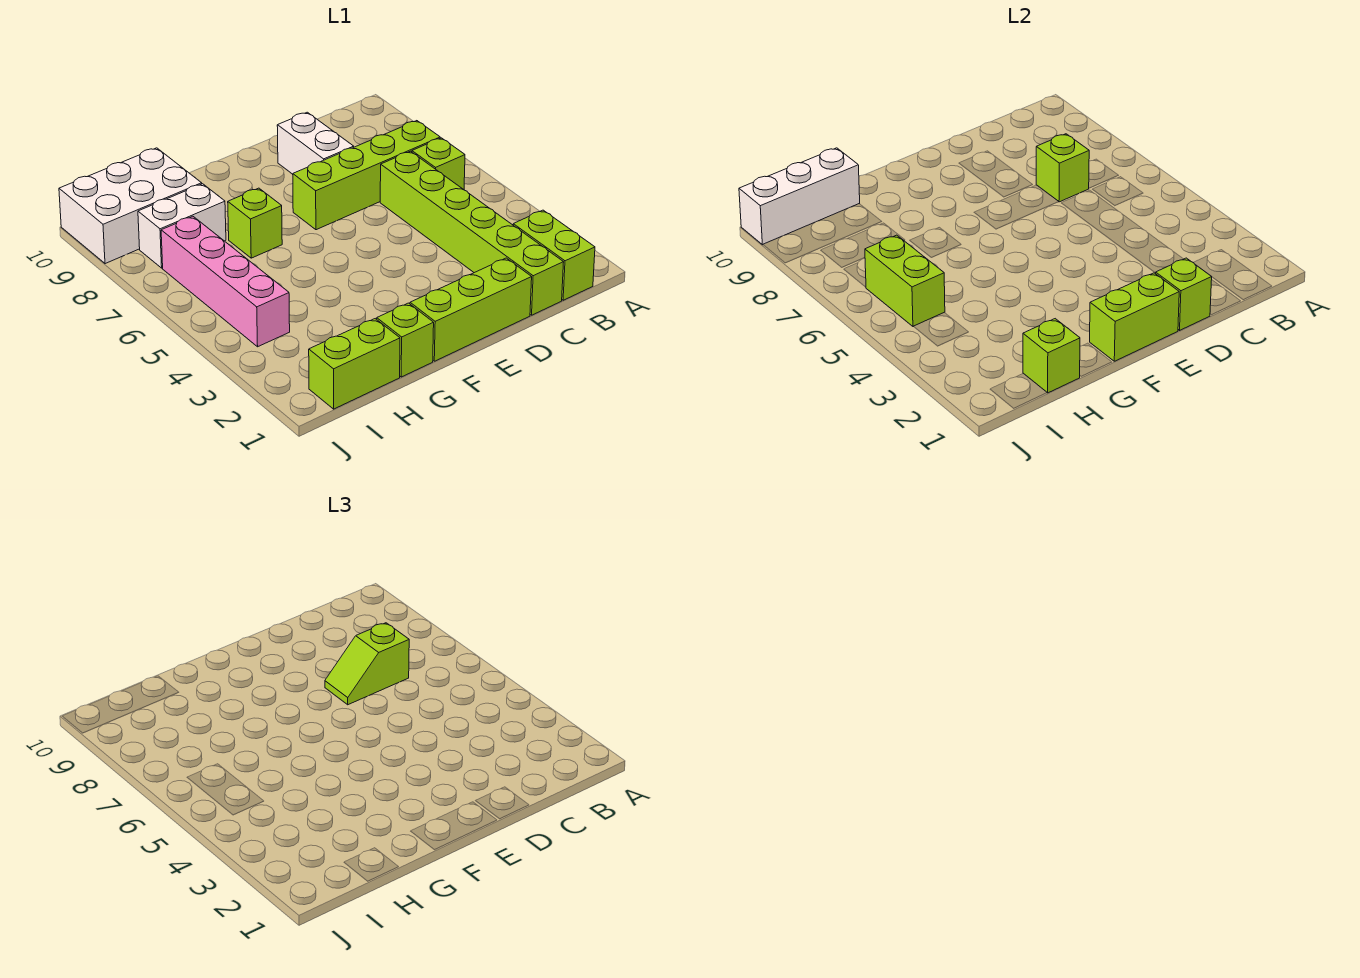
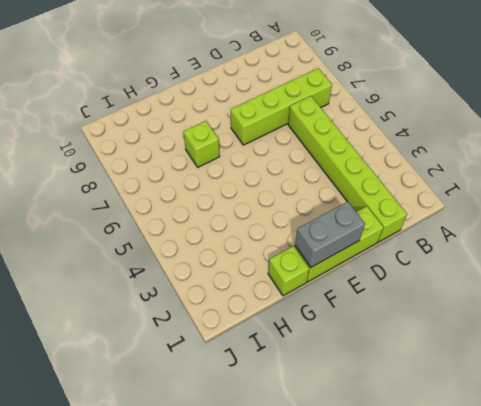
grey 1x2 brick [295,202,365,267] -> lime 1x2 brick [1090,273,1179,361]
none -> lime 1x2 brick [513,210,595,300]
none -> lime 1x1 brick [412,138,465,190]
none -> white 1x2 brick [277,112,354,174]

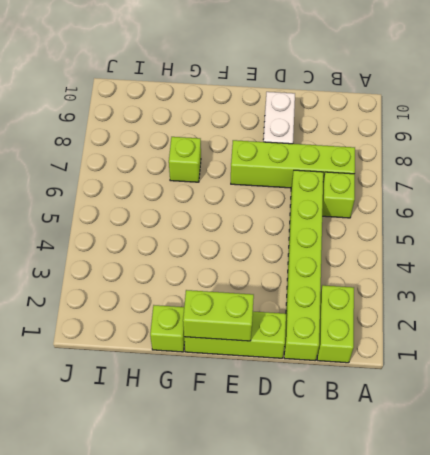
none -> lime 1x2 brick [309,319,400,409]
none -> white 1x2 brick [138,184,226,268]
none -> white 2x3 brick [59,148,202,264]

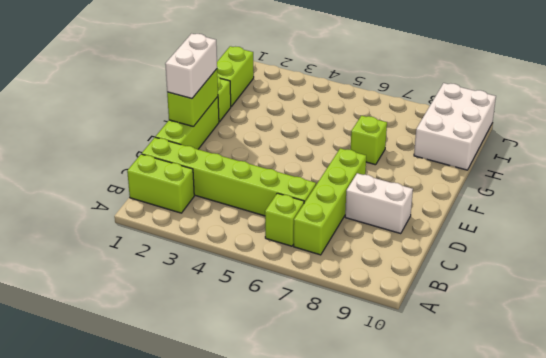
white 1x2 brick [165,34,217,99] -> white 1x2 brick moved to [138,184,226,268]
none -> pink 1x4 brick [161,216,290,347]
none -> lime 1x1 brick [1036,134,1089,202]
none -> lime 1x1 brick [1156,258,1212,330]

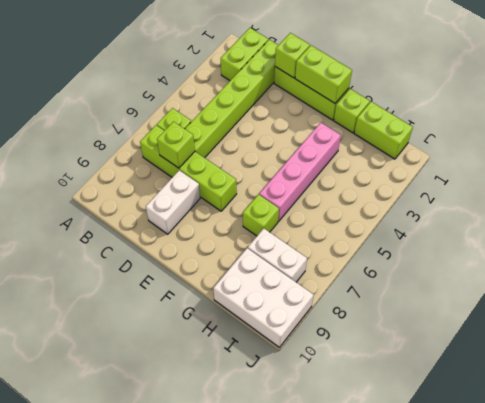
pink 1x4 brick [259,123,341,221] -> pink 1x4 brick moved to [161,216,290,347]
none -> lime 1x1 brick [1023,319,1080,393]
none -> white 1x3 brick [739,148,860,245]
none -> lime 1x2 brick [865,235,945,327]

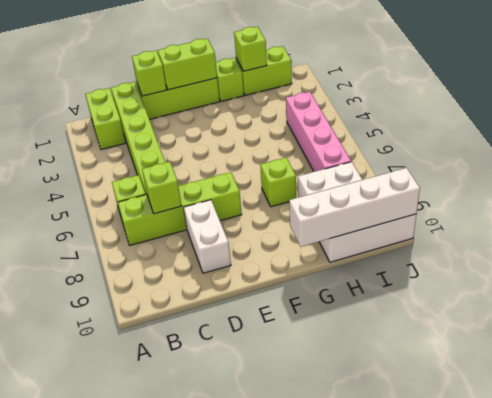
white 1x4 brick [289,168,420,247] -> white 1x3 brick [739,148,860,245]
none -> lime 1x2 brick [865,235,945,327]
none -> lime 1x2 slope [325,623,409,705]

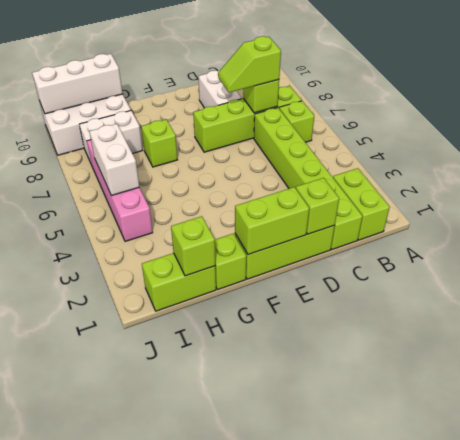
white 1x2 brick [89,124,139,196] -> lime 1x2 brick [865,235,945,327]

